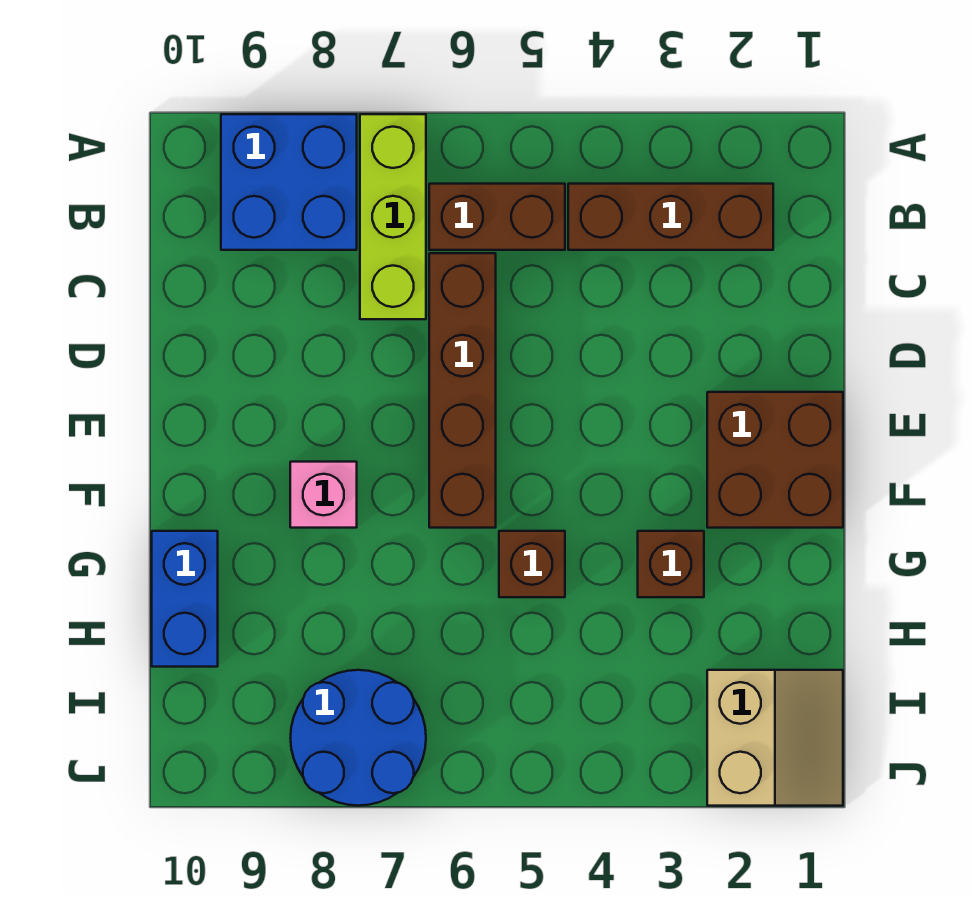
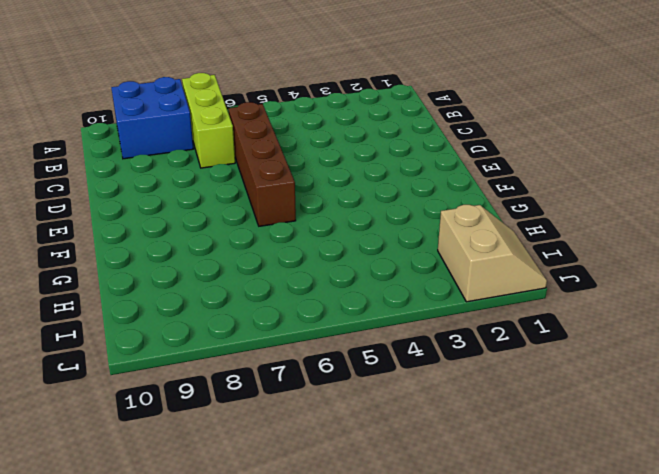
none -> brown 1x3 brick [568,184,773,250]
none -> brown 1x2 brick [429,184,565,250]
none -> brown 2x2 brick [707,392,843,528]

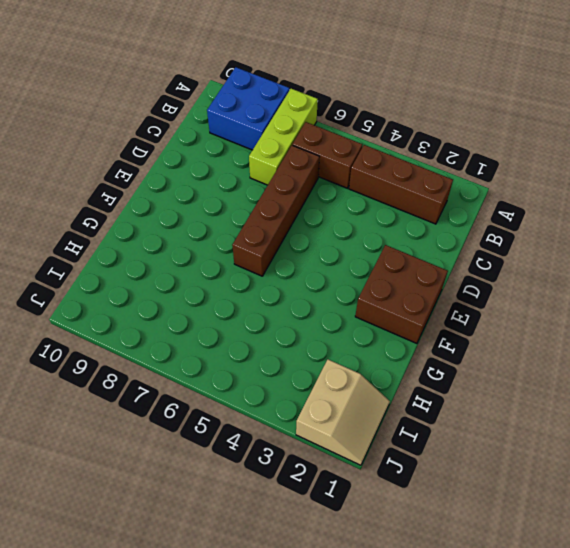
none -> pink 1x1 brick [290,462,357,528]
none -> brown 1x1 brick [638,531,704,597]
none -> brown 1x1 brick [499,531,565,597]

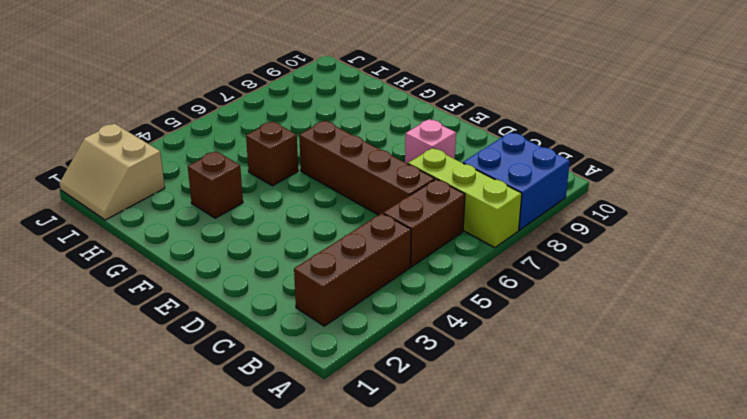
pink 1x1 brick [405,119,456,164] -> pink 1x1 brick moved to [290,462,357,528]
none -> brown 2x2 brick [707,392,843,528]
none -> blue 1x2 brick [152,531,218,667]
none -> blue 2x2 round brick [291,670,426,806]

